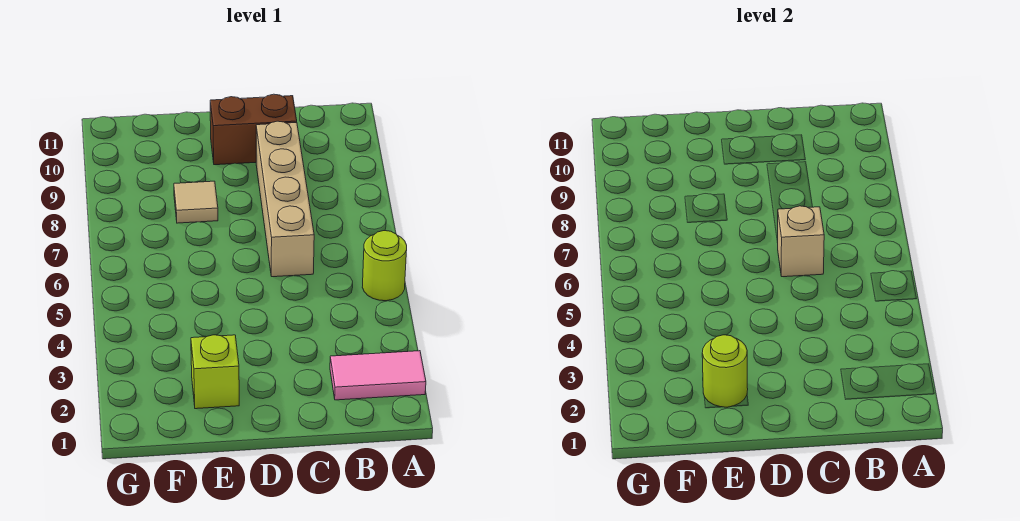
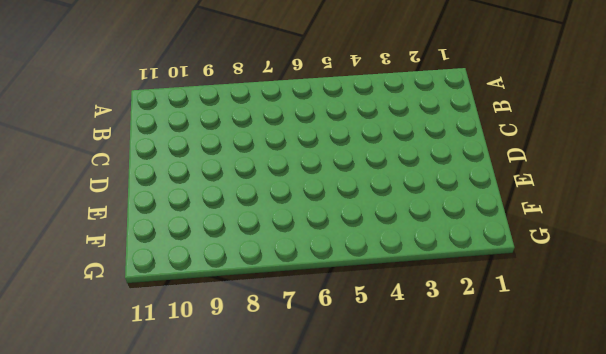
none -> pink 1x2 tile [330,351,426,400]
none -> lime 1x1 round brick [362,231,407,301]

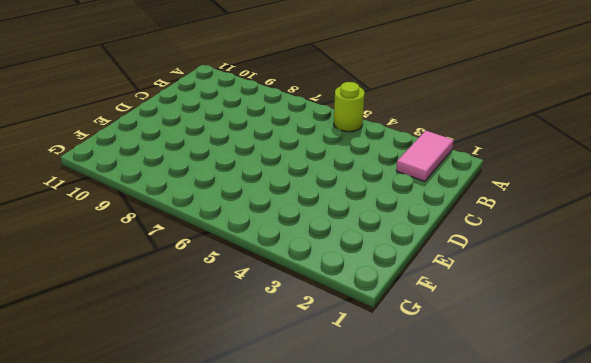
none -> tan 1x4 brick [256,121,314,277]
none -> brown 1x2 brick [210,94,297,165]

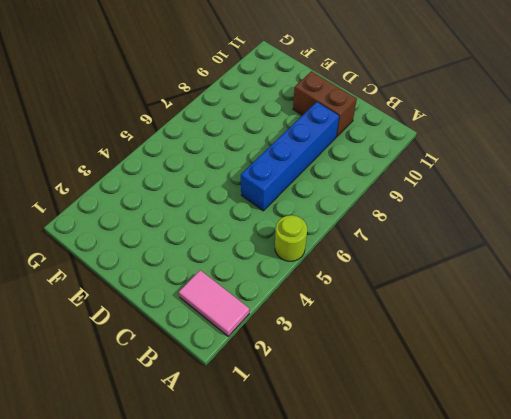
blue 1x4 brick [241,102,339,211] -> tan 1x4 brick [256,121,314,277]
none -> lime 1x1 brick [191,335,239,409]
none -> tan 1x1 tile [174,181,218,223]

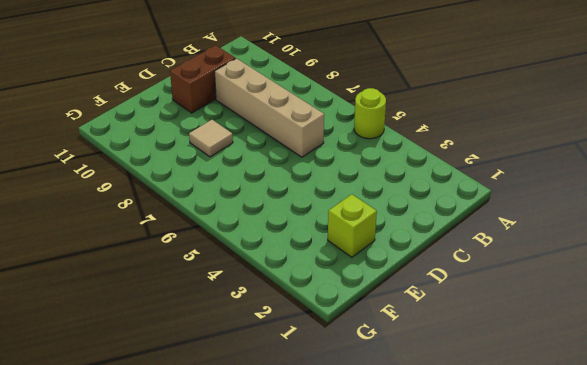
none -> pink 1x2 tile [330,351,426,400]
none -> tan 1x1 brick [777,206,824,277]

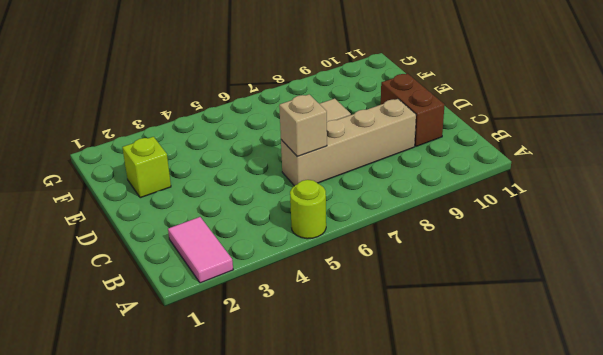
none -> lime 1x1 round brick [702,335,748,407]

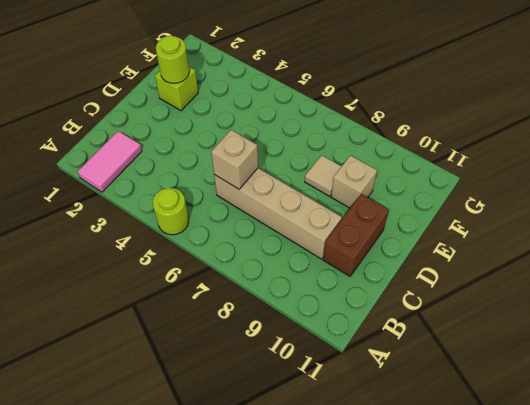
tan 1x1 brick [331,156,377,208] -> none

